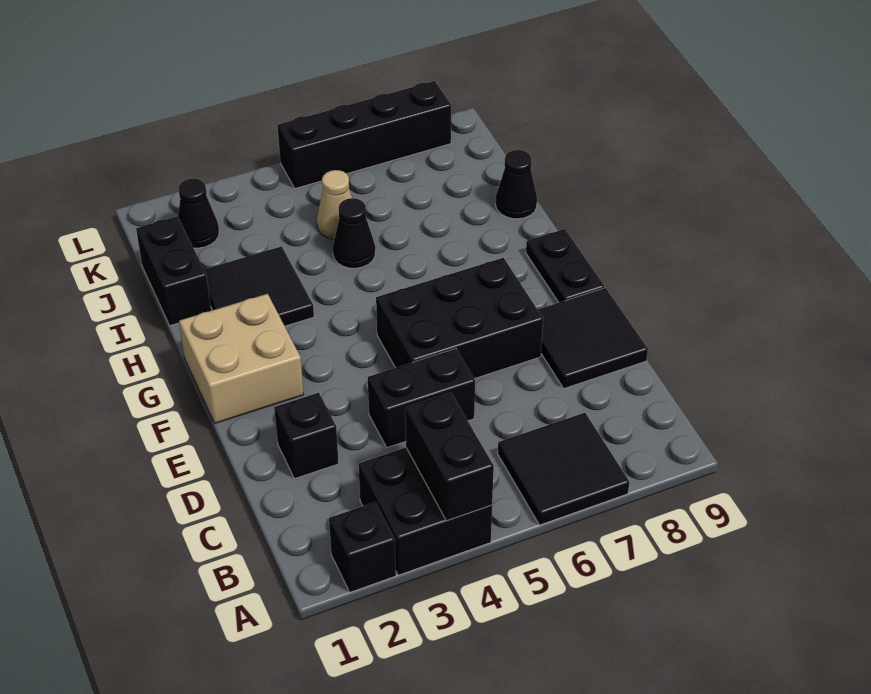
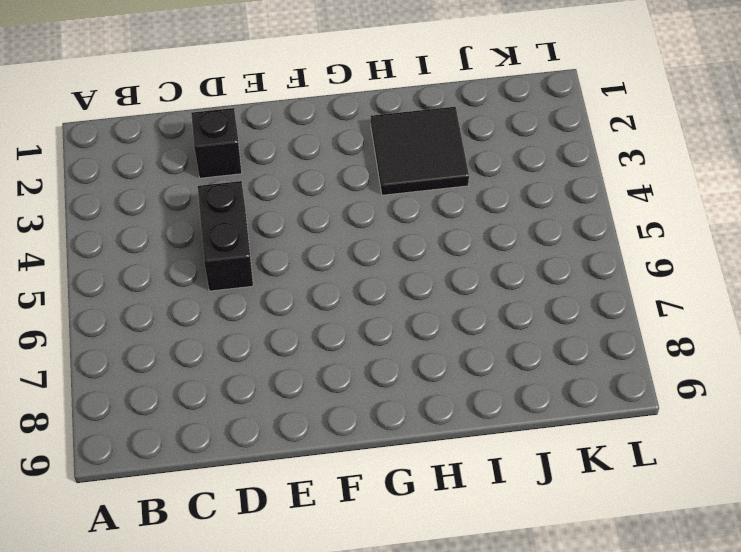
none -> black 1x1 brick [329,502,396,592]
none -> black 2x2 brick [358,448,492,575]
none -> black 2x2 tile [498,413,629,525]

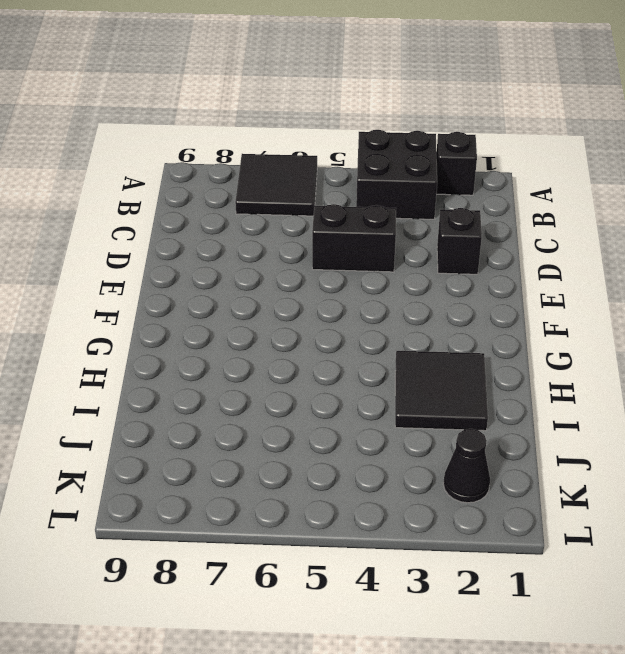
none -> black 2x2 tile [538,288,648,388]
none -> black 2x3 brick [376,258,543,379]
none -> tan 2x2 brick [179,294,304,423]

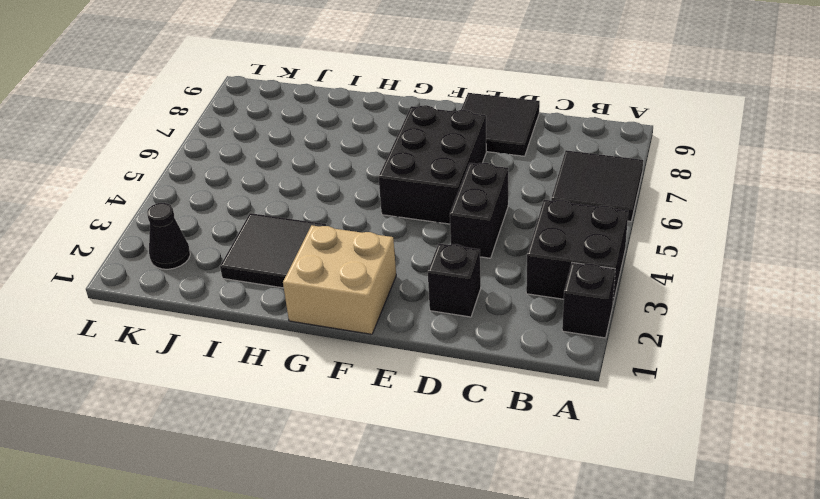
none -> black 1x2 plate [526,229,605,303]
none -> black 1x2 brick [136,216,211,326]
none -> black 1x1 cone [333,198,375,268]

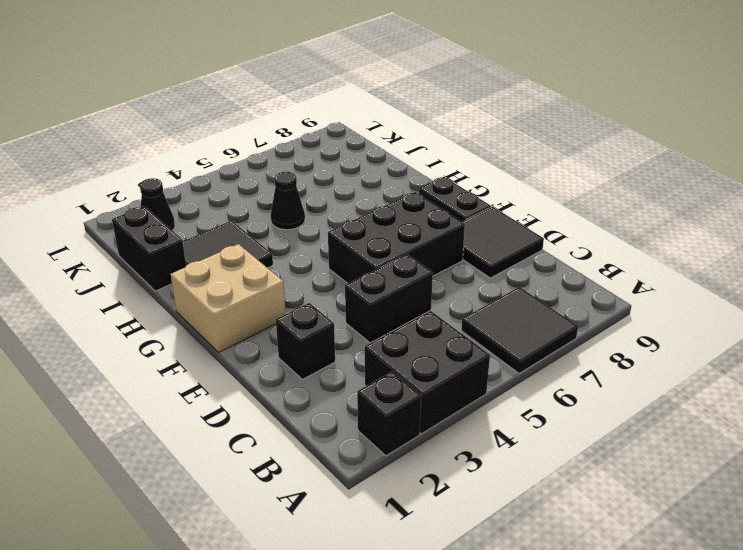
none -> black 1x1 cone [496,150,537,219]
none -> tan 1x1 cone [317,170,352,239]
none -> black 1x4 brick [277,81,451,188]

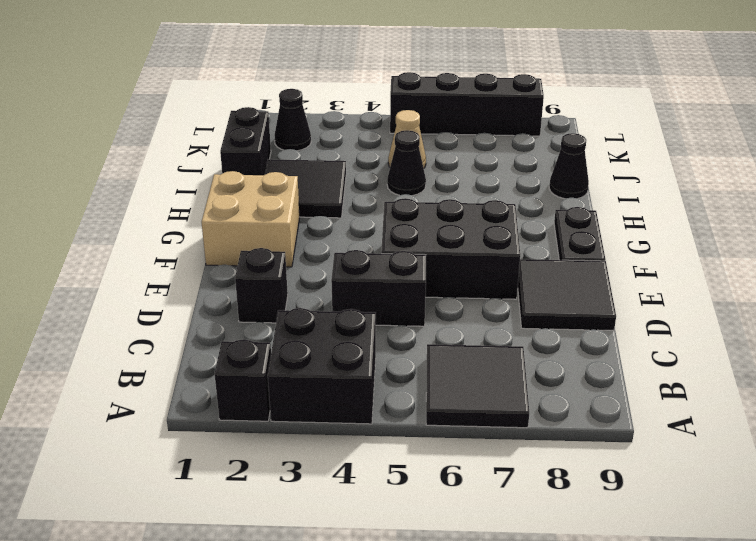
none -> black 1x2 brick [405,393,494,521]

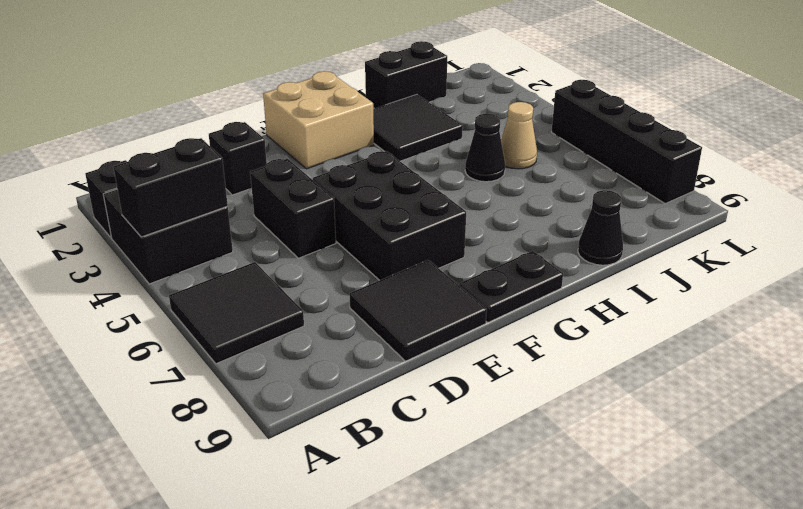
none -> black 1x1 cone [178,179,219,248]

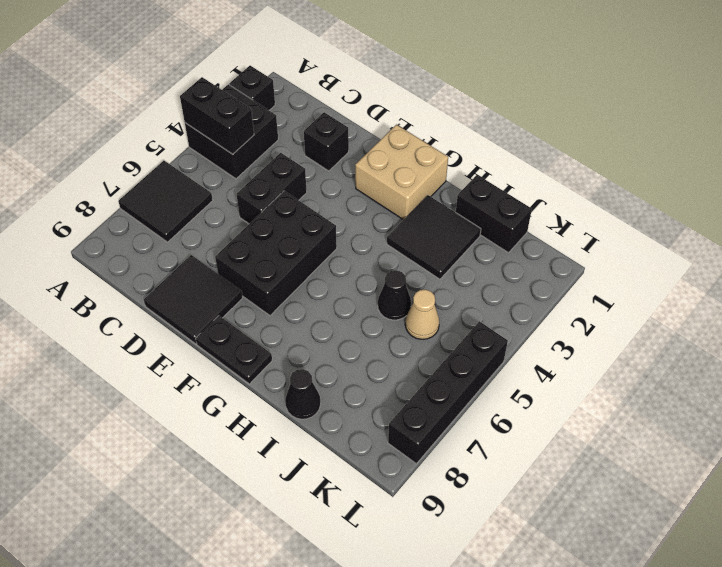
none -> black 1x1 cone [178,179,219,248]

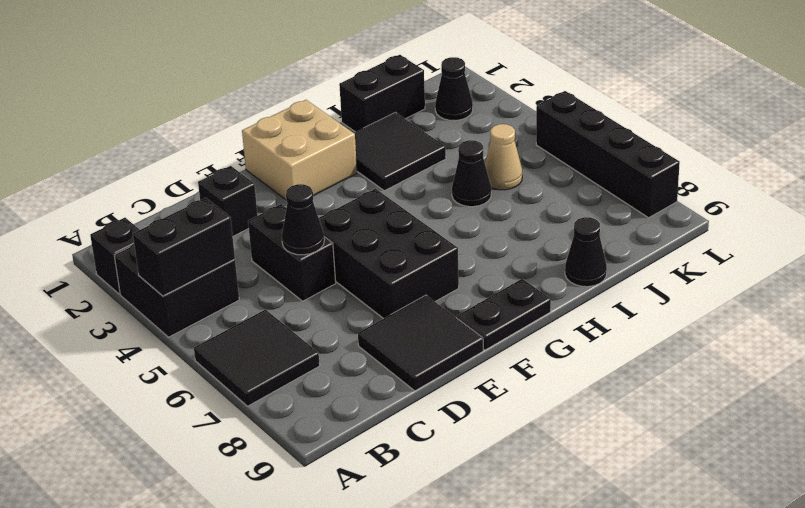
black 1x1 cone [282,184,324,255] -> none

